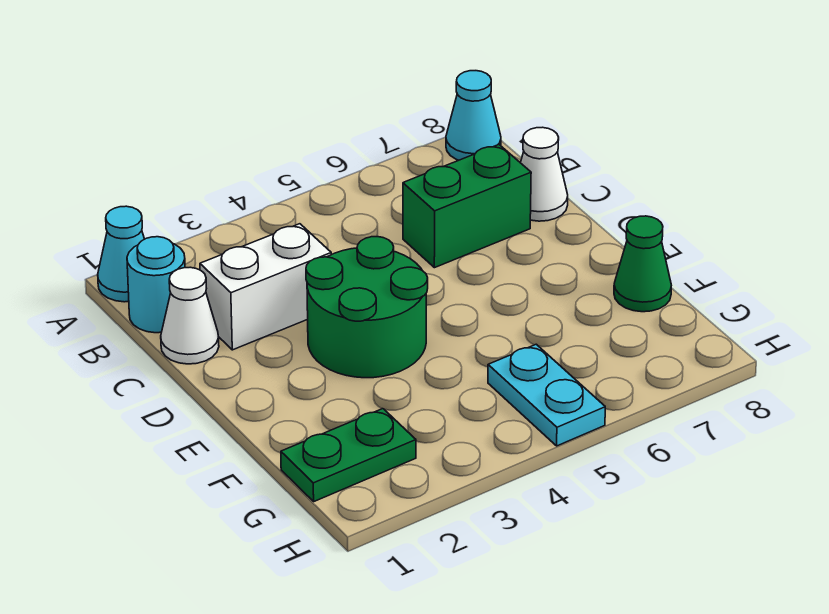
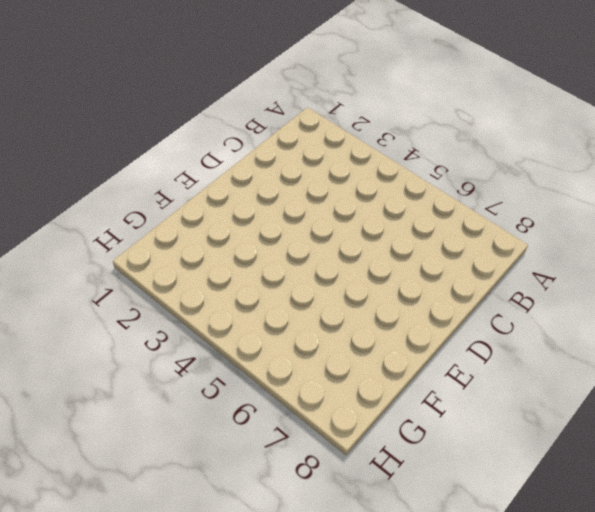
none -> cyan 1x1 cone [98,206,144,302]
none -> cyan 1x1 cone [446,71,501,160]

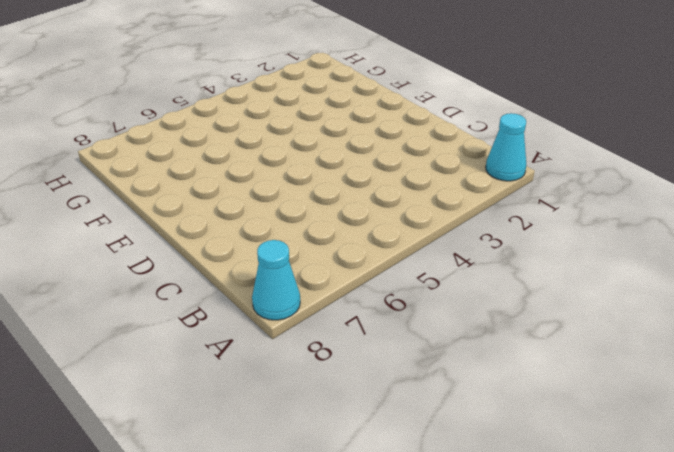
none -> cyan 1x1 round brick [127,237,185,333]
none -> white 1x1 cone [161,267,219,364]

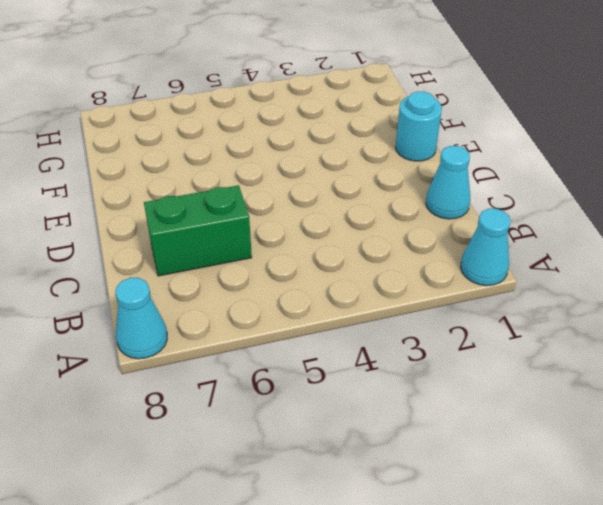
cyan 1x1 cone [426,146,470,219] -> white 1x1 cone [161,267,219,364]
cyan 1x1 round brick [396,92,442,161] -> cyan 1x1 round brick moved to [127,237,185,333]
none -> white 1x2 brick [200,224,331,350]
none -> white 1x1 cone [521,127,568,221]

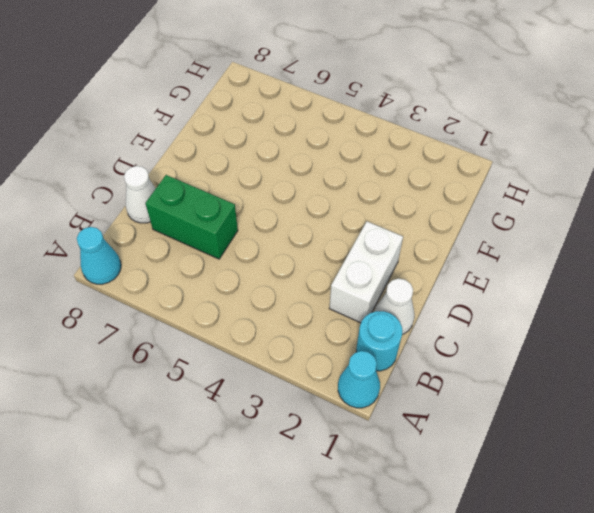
white 1x2 brick [329,222,403,323] -> white 1x2 brick turned to [200,224,331,350]
none -> green 2x2 round brick [306,237,428,378]
none -> green 1x1 cone [614,216,671,312]

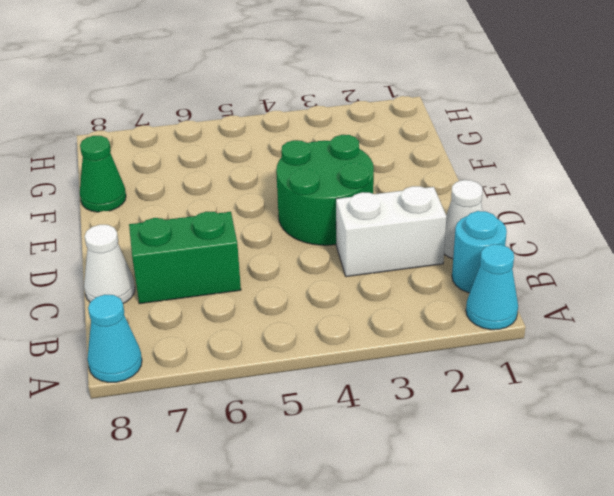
none -> green 1x2 plate [281,409,416,501]
none -> cyan 1x2 plate [488,344,605,446]

